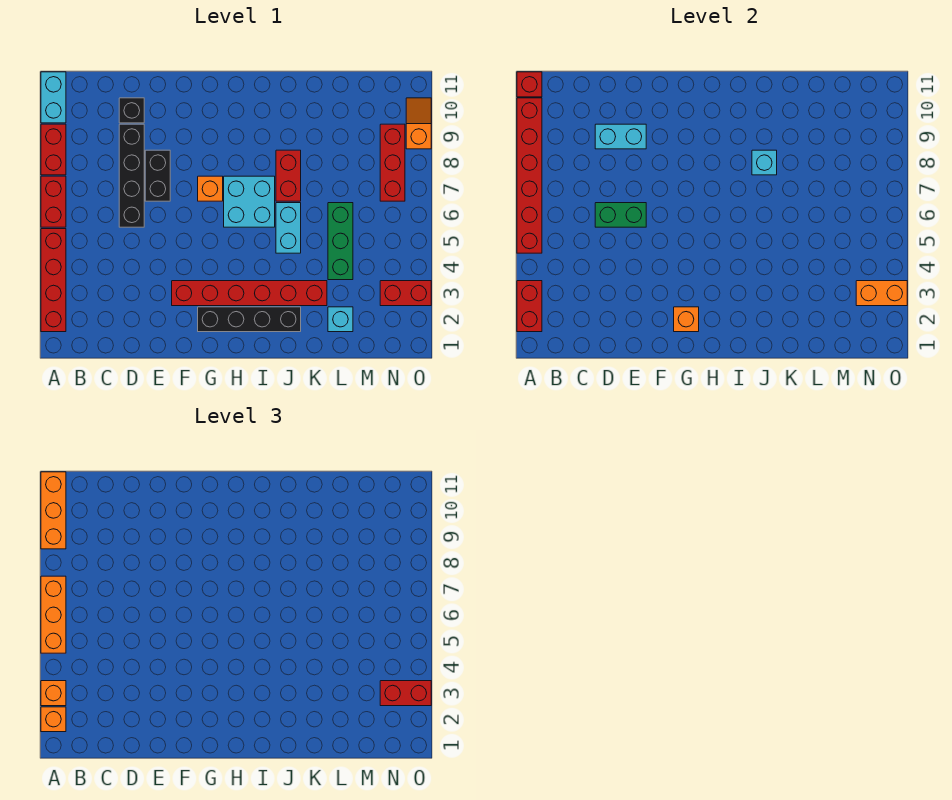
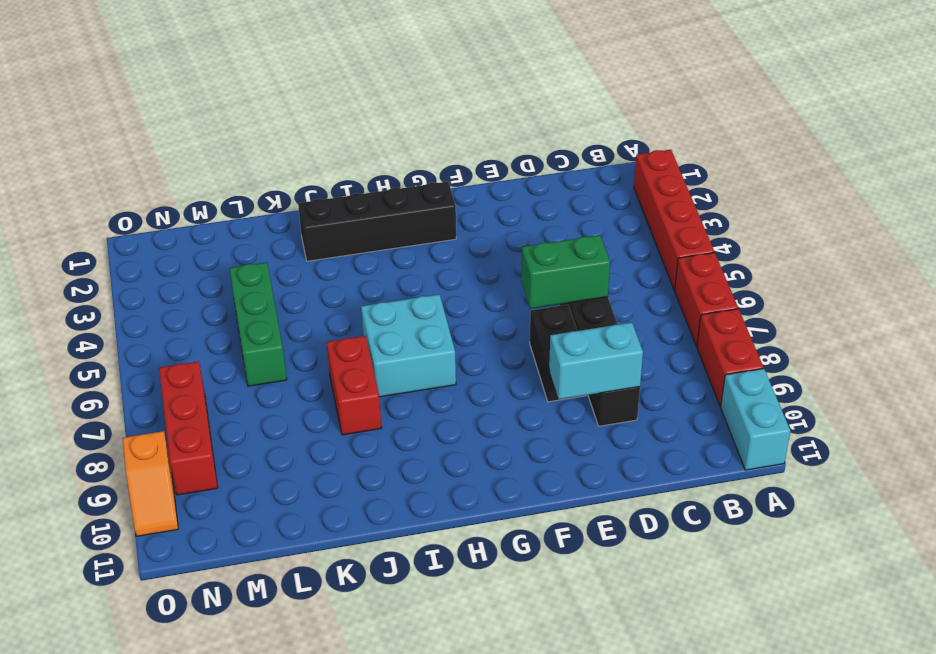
none -> black 1x1 brick [119,98,144,123]
none -> red 1x6 brick [172,281,327,306]
none -> orange 1x1 brick [198,176,223,201]
none -> cyan 1x2 brick [276,203,301,253]

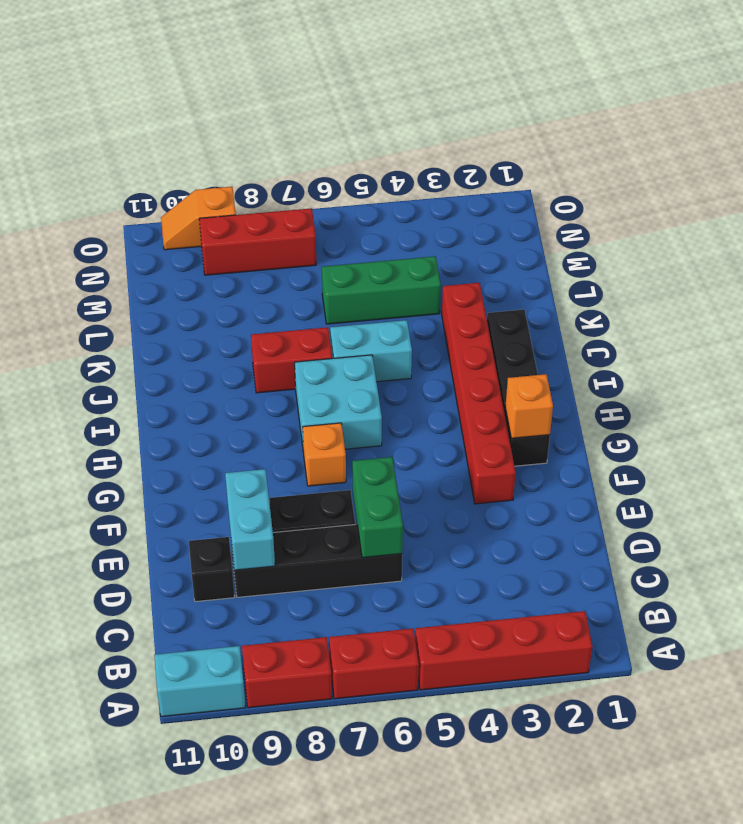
none -> cyan 1x1 brick [328,307,353,332]
none -> red 1x2 brick [380,281,431,306]
none -> red 1x2 brick [517,281,542,332]
none -> red 1x6 brick [517,98,542,253]

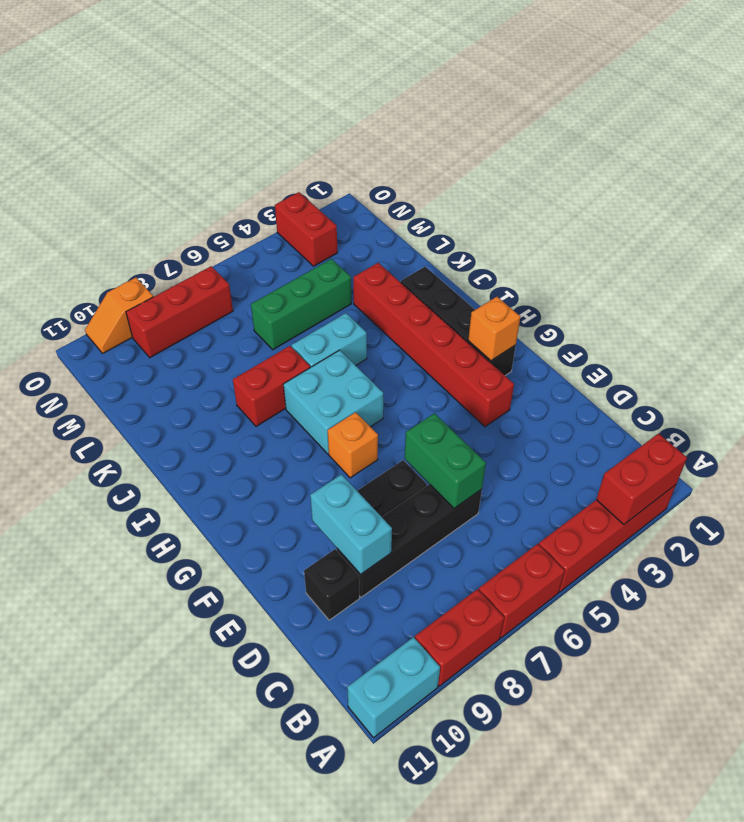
none -> cyan 1x1 brick [328,307,353,332]
none -> red 1x6 brick [517,98,542,253]
none -> red 1x1 brick [517,72,542,97]
none -> cyan 1x1 brick [752,150,777,175]

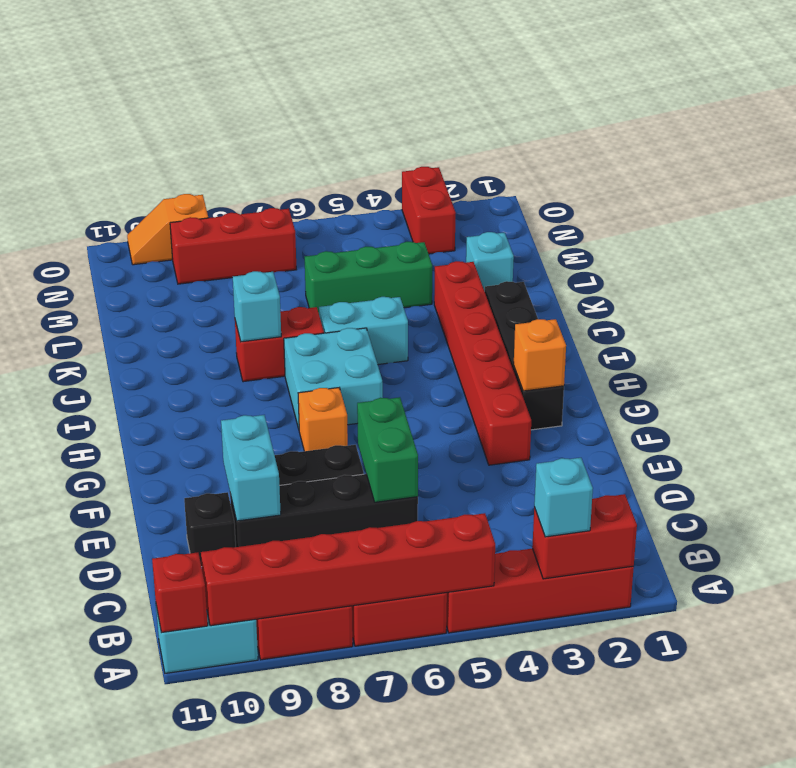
cyan 1x1 brick [534,458,593,537] -> orange 1x1 brick [41,681,66,706]
none -> orange 1x2 brick [856,281,907,306]
none -> orange 1x1 brick [41,707,66,732]
none -> orange 1x3 brick [41,576,66,653]
none -> orange 1x3 brick [41,472,66,549]

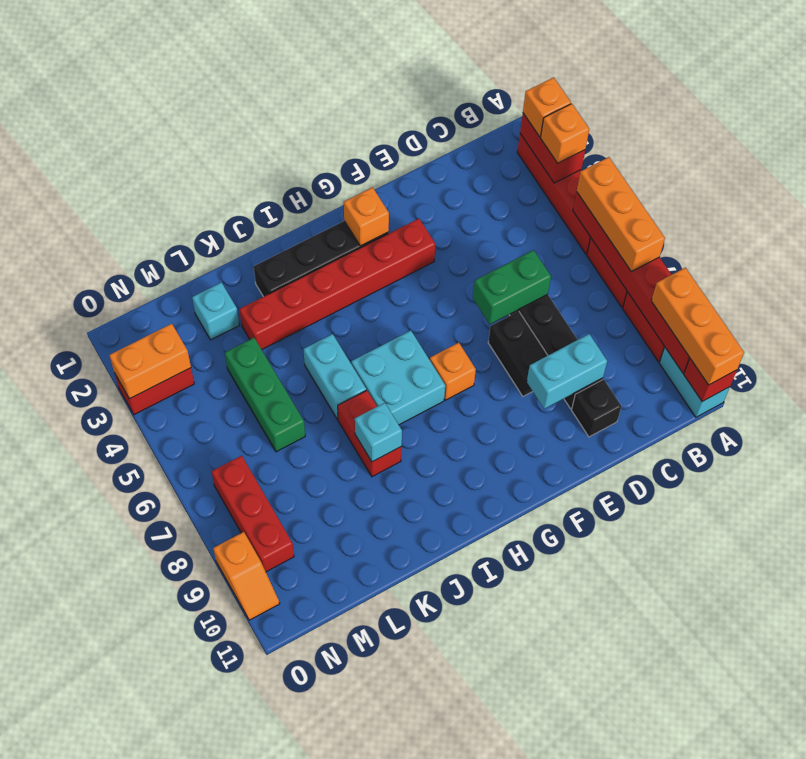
none -> red 1x2 brick [380,681,431,706]

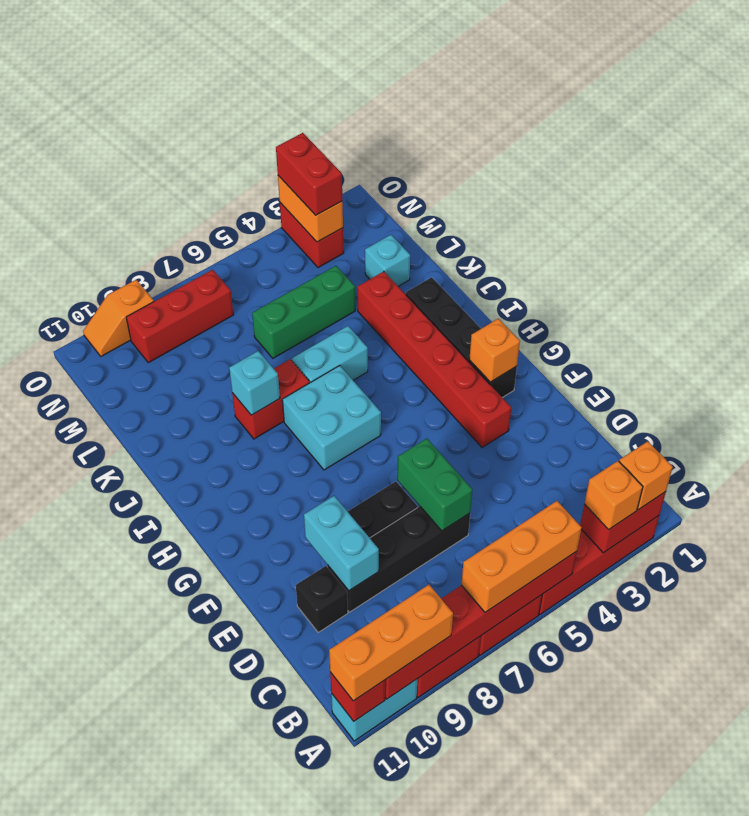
none -> orange 1x1 brick [198,176,223,201]

